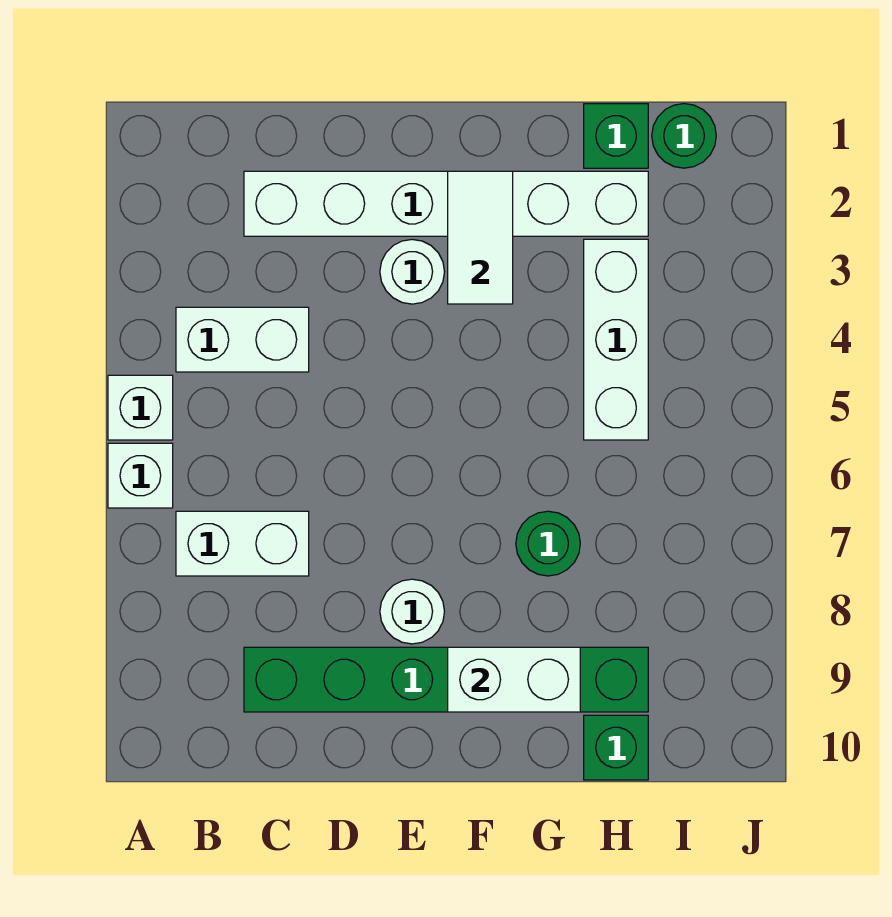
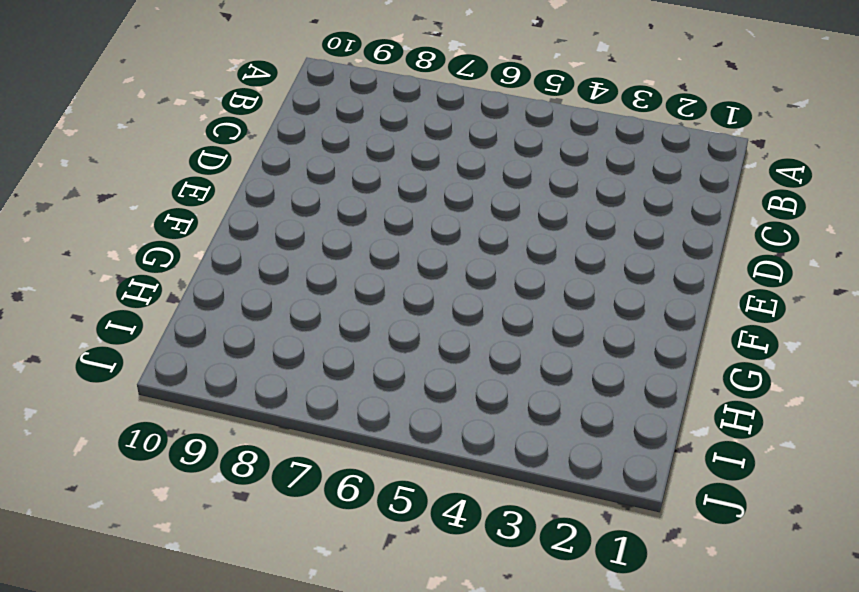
none -> white 1x1 brick [108,375,173,440]
none -> white 1x1 brick [108,443,173,508]
none -> white 1x2 brick [176,307,309,372]

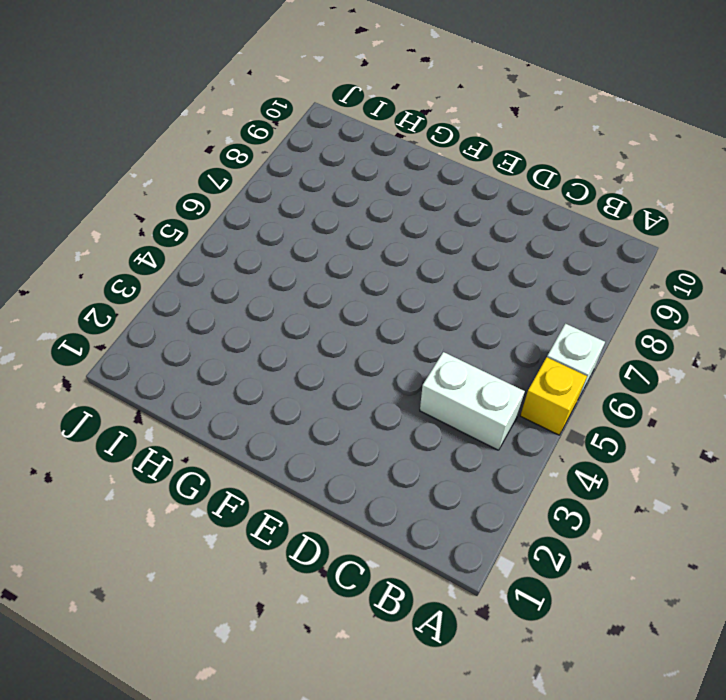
yellow 1x1 brick [520,357,587,435] -> white 1x1 brick [108,375,173,440]
none -> white 1x2 brick [176,511,309,576]
none -> white 1x6 brick [244,171,648,236]
none -> green 1x6 brick [244,647,648,712]

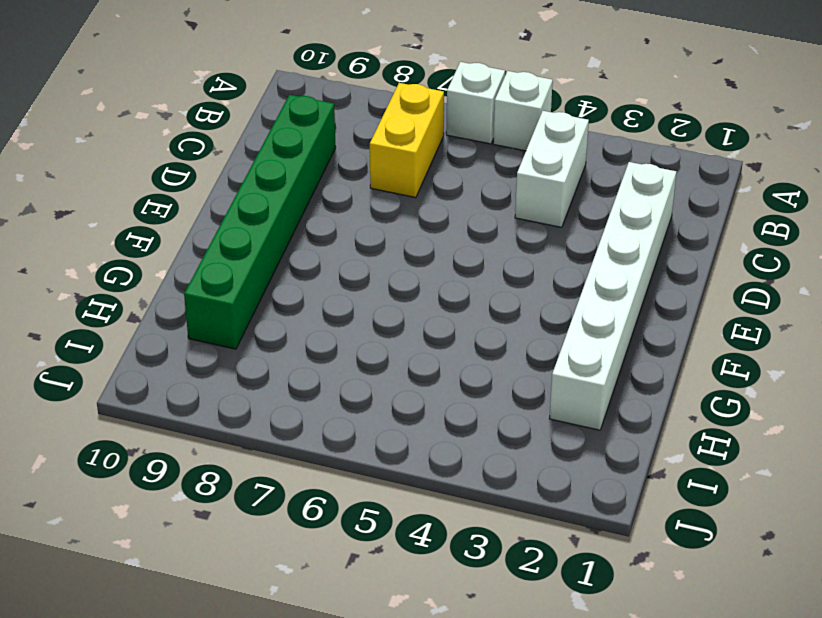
yellow 1x2 brick [370,83,444,198] -> white 1x2 brick [176,511,309,576]
none -> white 1x1 round brick [380,239,445,304]
none -> white 1x1 round brick [380,579,445,644]
none -> green 1x1 round brick [516,511,580,576]

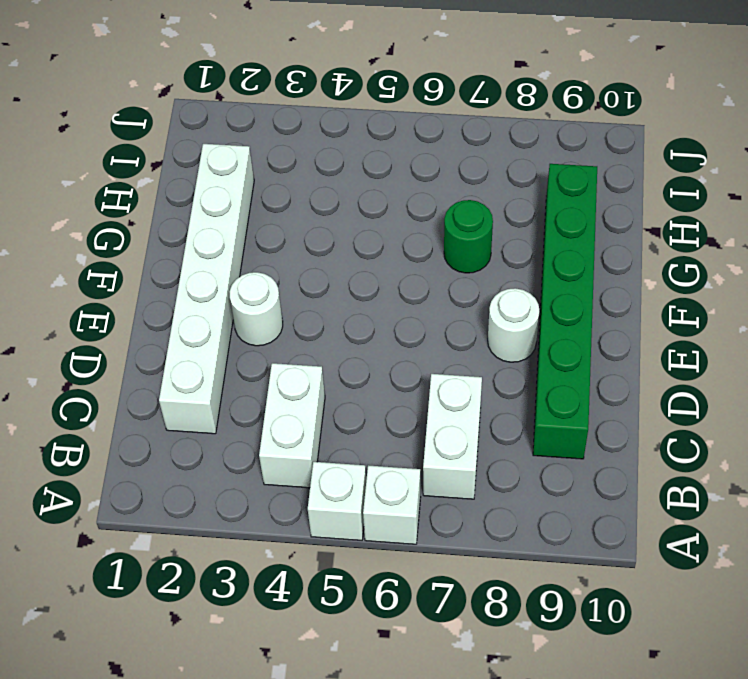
none -> green 1x1 brick [584,104,648,168]
none -> white 1x3 brick [584,239,648,440]
none -> green 1x1 brick [584,715,648,780]

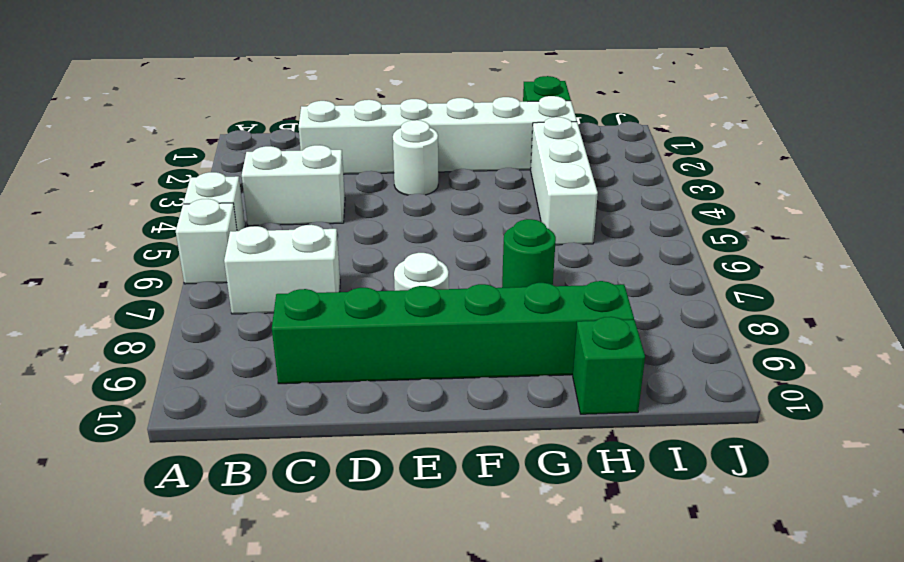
none -> green 1x1 round brick [652,104,716,168]
none -> white 1x2 tile [448,171,513,304]
none -> white 1x2 brick [448,647,580,712]

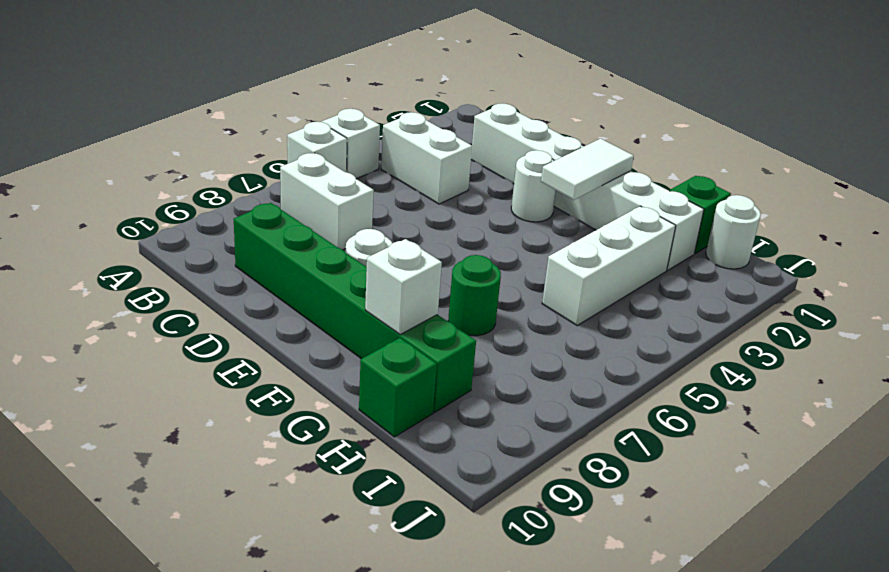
white 1x1 brick [365,239,442,334] -> white 1x2 brick [448,647,580,712]
white 1x1 round brick [706,195,761,269] -> green 1x1 round brick [652,104,716,168]

